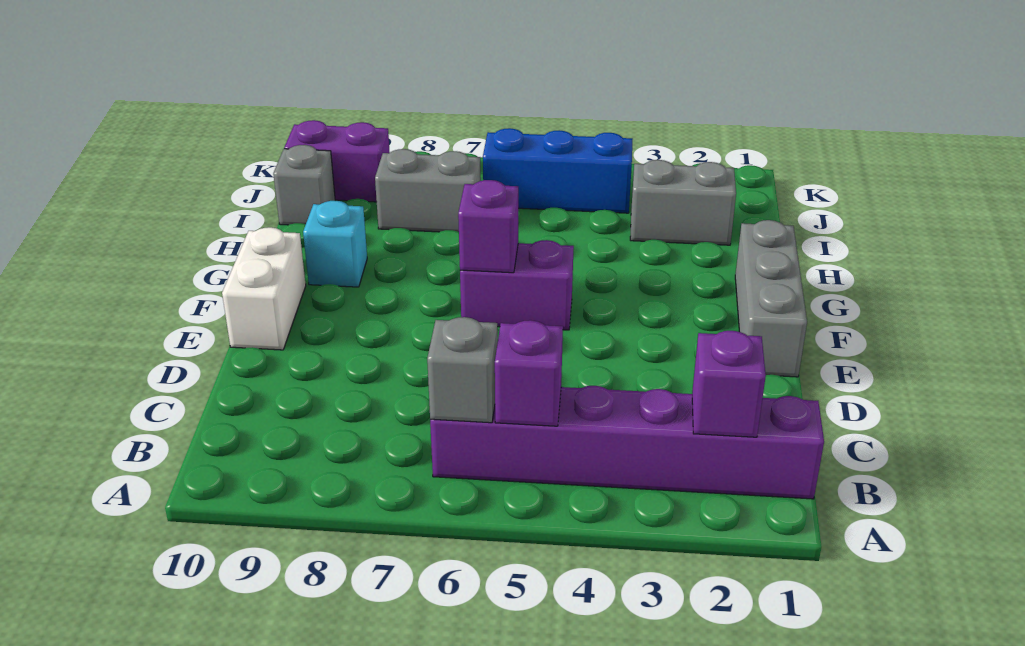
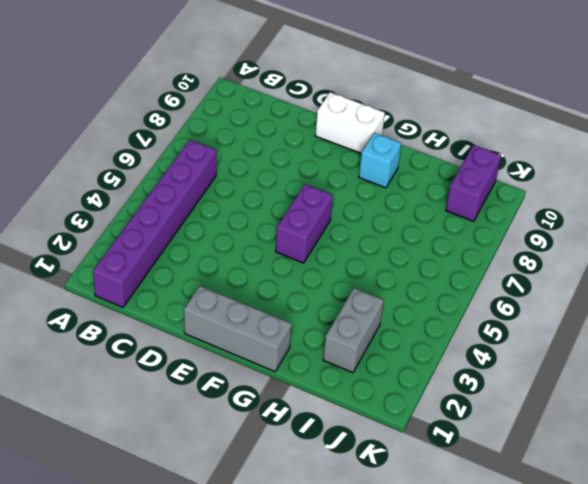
none -> grey 1x2 brick [375,149,481,232]
none -> grey 1x1 brick [273,145,335,225]
none -> blue 1x3 brick [483,128,633,213]

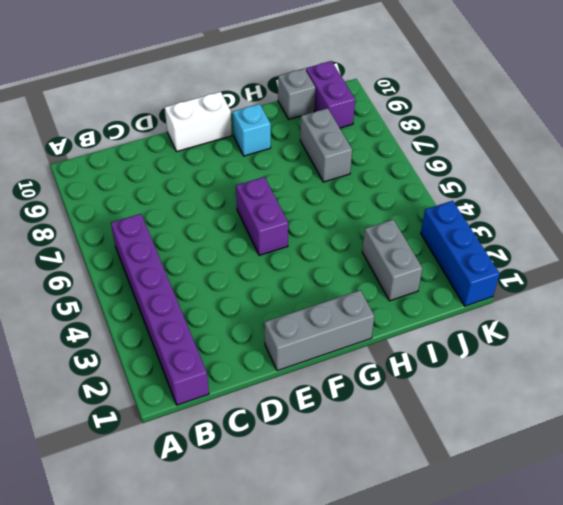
blue 1x3 brick [421,201,500,306] -> blue 1x3 brick moved to [483,128,633,213]
none -> purple 1x1 brick [692,331,766,437]
none -> purple 1x1 brick [495,320,563,426]
none -> grey 1x1 brick [427,317,498,423]

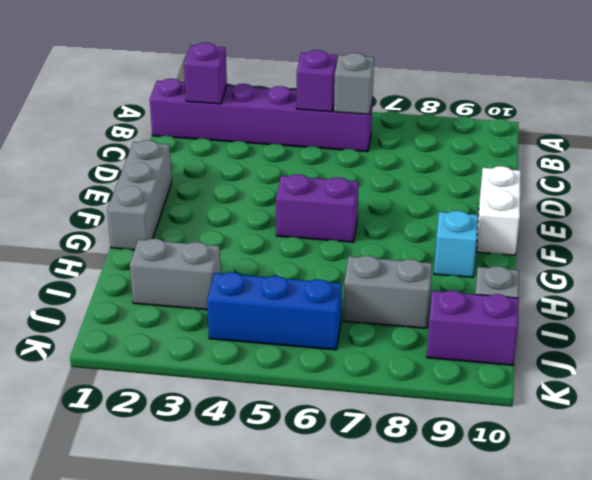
none -> purple 1x1 brick [458,180,518,273]

